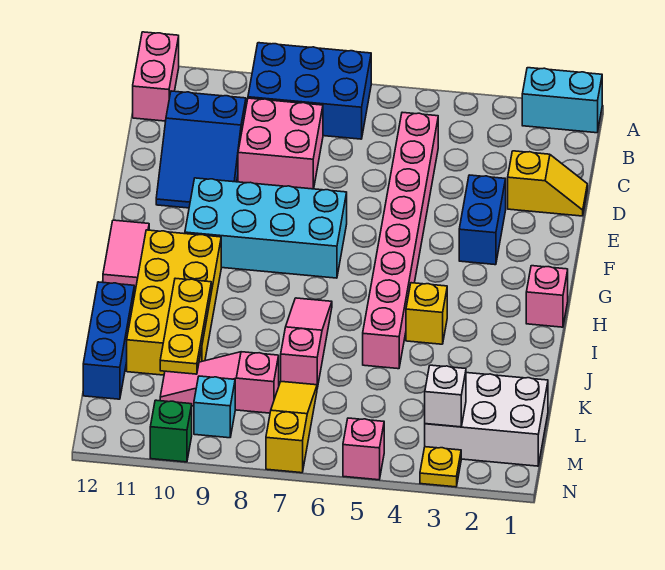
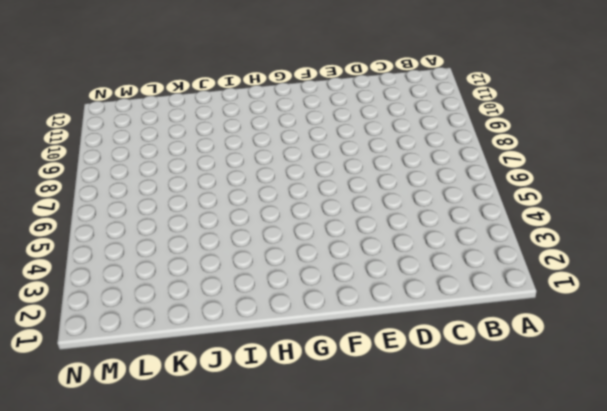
none -> cyan 1x2 brick [522,68,602,133]
none -> blue 2x3 brick [248,43,371,139]
none -> pink 1x2 brick [133,32,179,121]

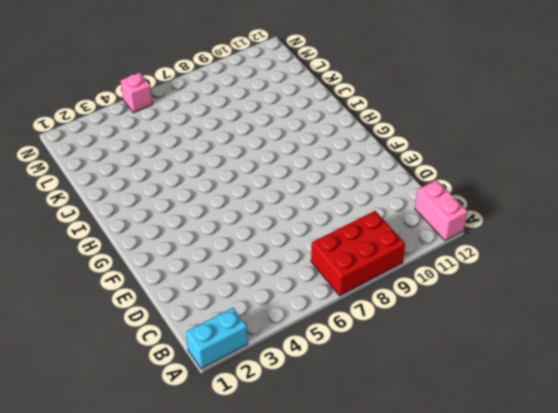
red 2x3 brick [311,211,405,296] -> blue 2x3 brick [248,43,371,139]
none -> pink 1x8 brick [363,112,438,369]
none -> pink 2x2 brick [238,98,323,189]
none -> blue 2x3 slope [156,91,246,208]

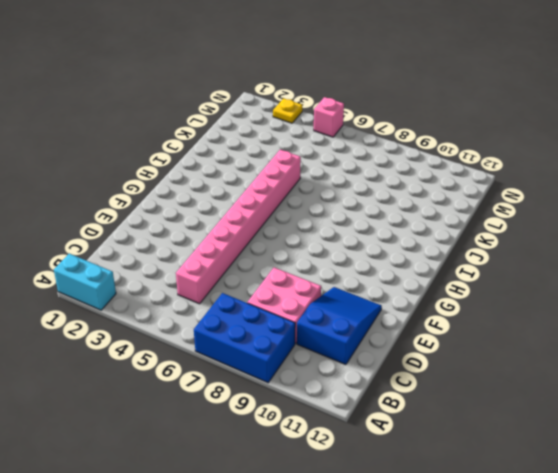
none -> pink 1x2 brick [133,32,179,121]
none -> yellow 1x2 slope [508,151,587,216]
none -> blue 1x2 brick [459,175,506,265]

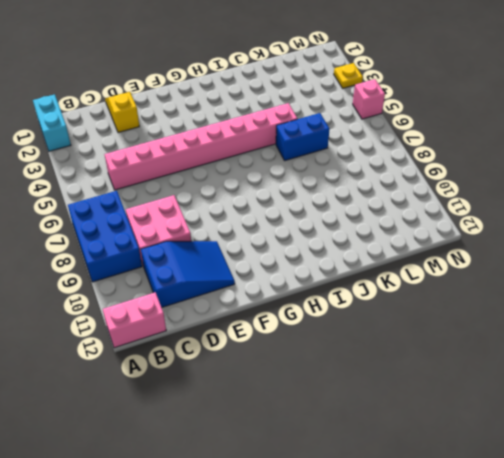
blue 1x2 brick [276,113,329,161] -> blue 1x2 brick moved to [459,175,506,265]
none -> cyan 2x4 brick [185,178,347,278]
none -> pink 1x2 tile [103,220,149,288]
none -> pink 1x1 brick [526,266,568,327]

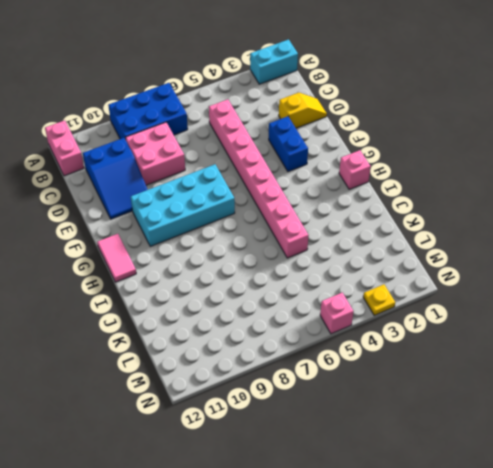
none -> yellow 2x4 brick [127,230,221,375]
none -> yellow 1x1 brick [406,283,447,344]
none -> pink 1x3 slope [281,298,332,388]

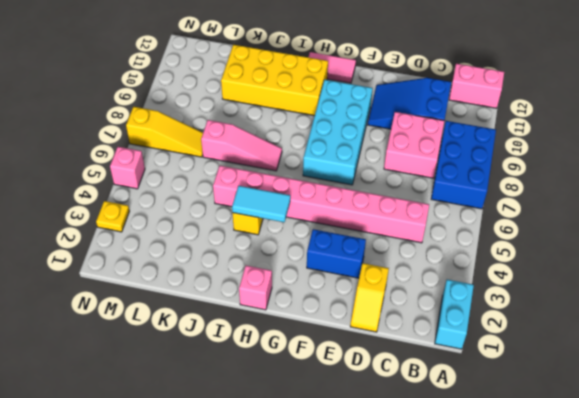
cyan 1x2 tile [232,186,290,222] -> none
none -> blue 1x3 brick [83,282,134,399]
none -> white 2x3 brick [425,373,548,466]
none -> pink 1x3 slope [160,352,279,413]

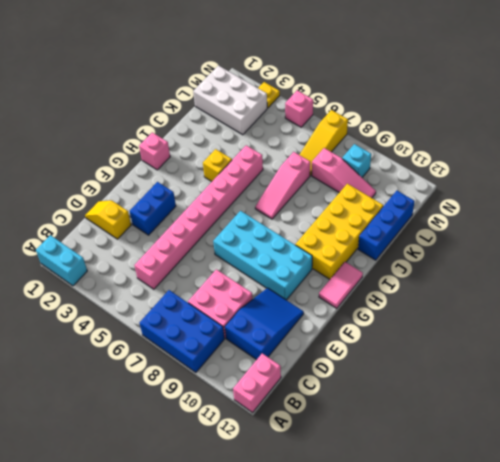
none -> green 1x1 brick [150,400,192,462]
none -> yellow 1x3 plate [160,278,211,374]
none -> white 1x1 brick [425,365,466,427]

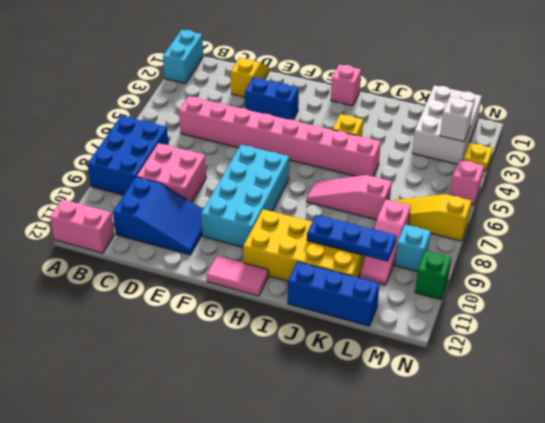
blue 1x3 plate [307,215,396,262] -> yellow 1x3 plate [160,278,211,374]

